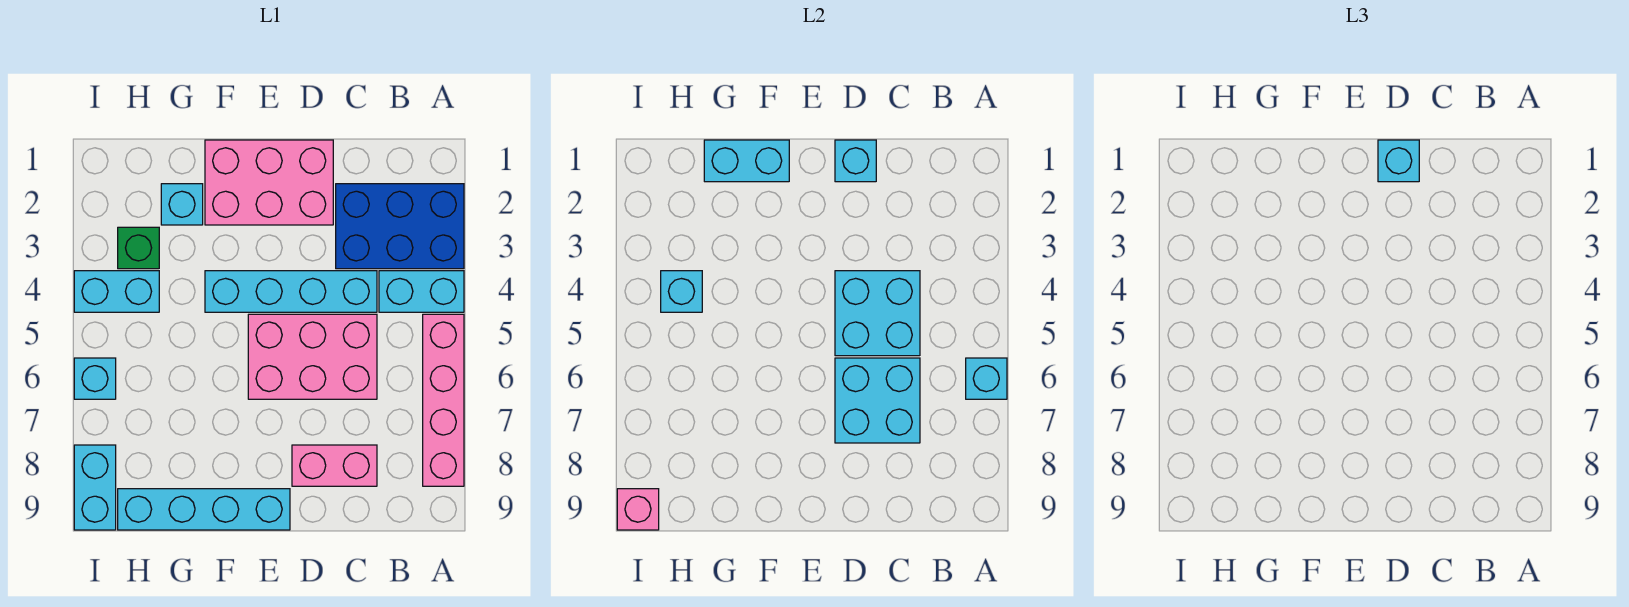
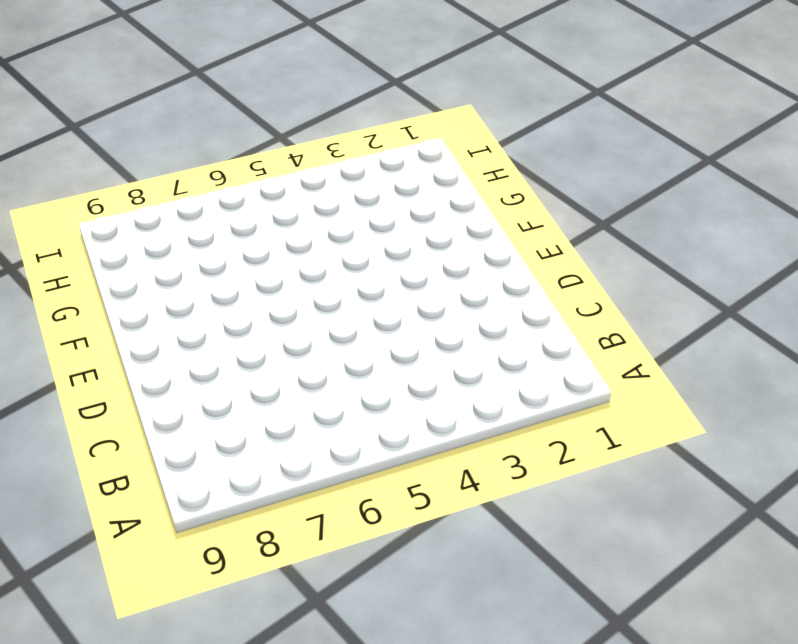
none -> blue 2x3 brick [336,184,464,269]
none -> cyan 1x2 brick [379,271,464,312]
none -> pink 1x4 brick [423,314,464,486]

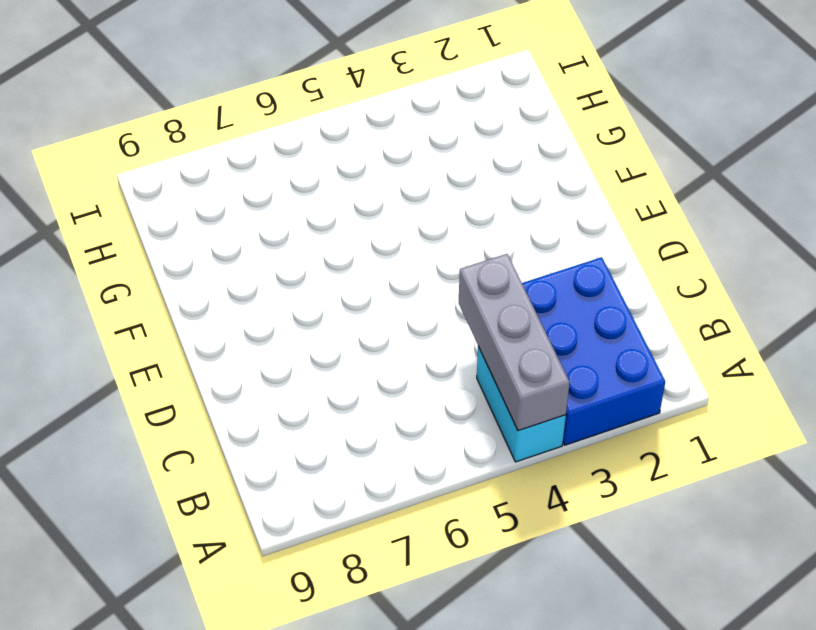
grey 1x3 brick [459,254,570,431] -> cyan 2x2 brick [835,271,920,356]
none -> pink 1x4 brick [423,314,464,486]
none -> cyan 1x4 brick [205,271,377,312]
none -> pink 2x3 brick [248,314,377,399]

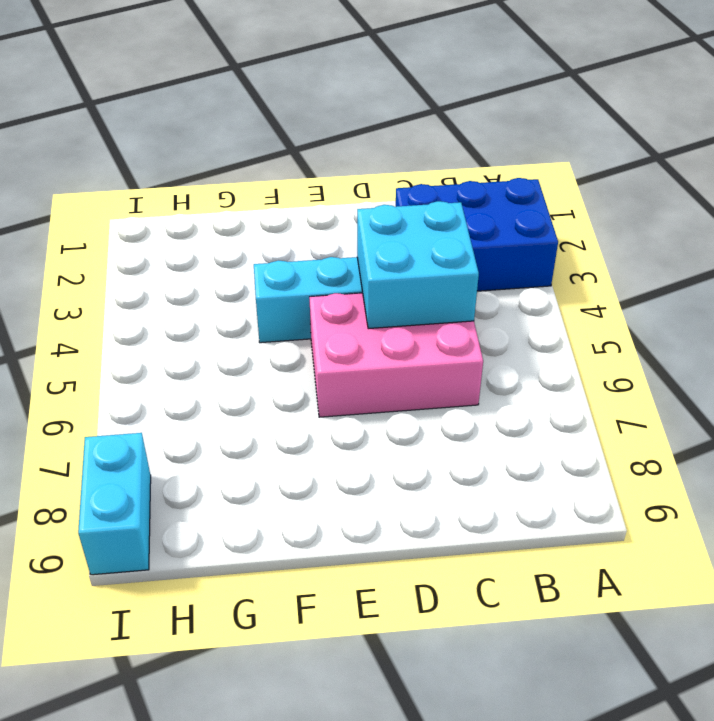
none -> cyan 1x2 brick [379,271,464,312]
none -> pink 1x4 brick [423,314,464,486]
none -> pink 1x2 brick [292,445,377,486]

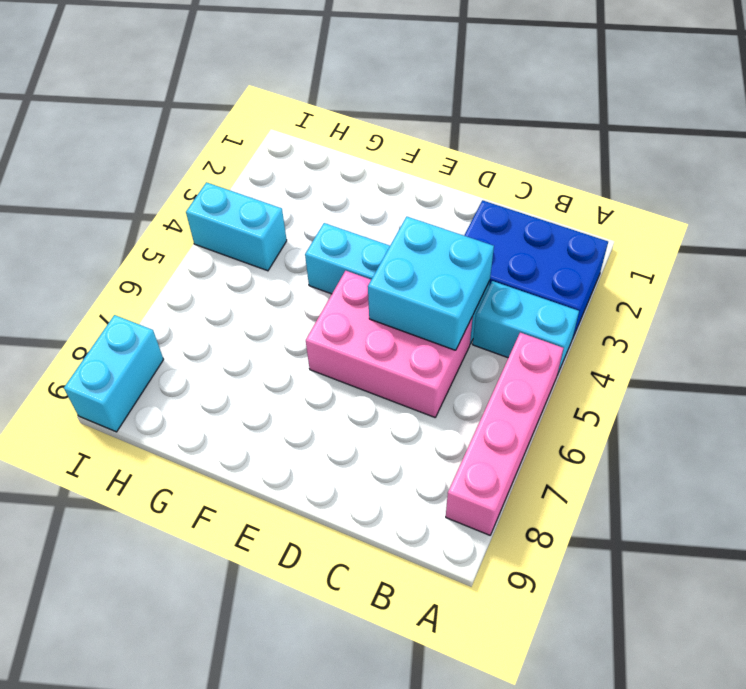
none -> pink 1x2 brick [292,445,377,486]
none -> pink 2x3 brick [205,140,333,225]
none -> cyan 1x4 brick [118,489,290,530]

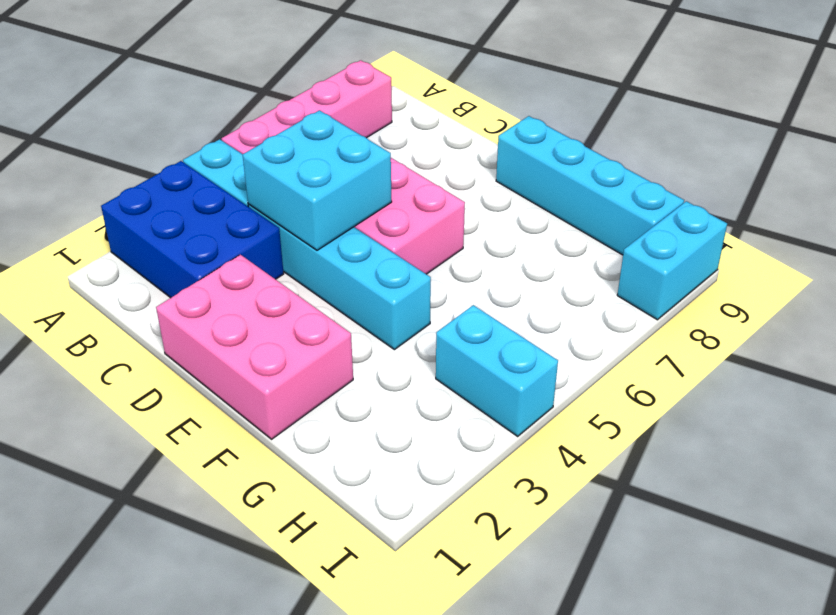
none -> pink 1x2 brick [292,445,377,486]
none -> cyan 1x1 brick [161,184,203,225]
none -> green 1x1 brick [118,227,159,269]

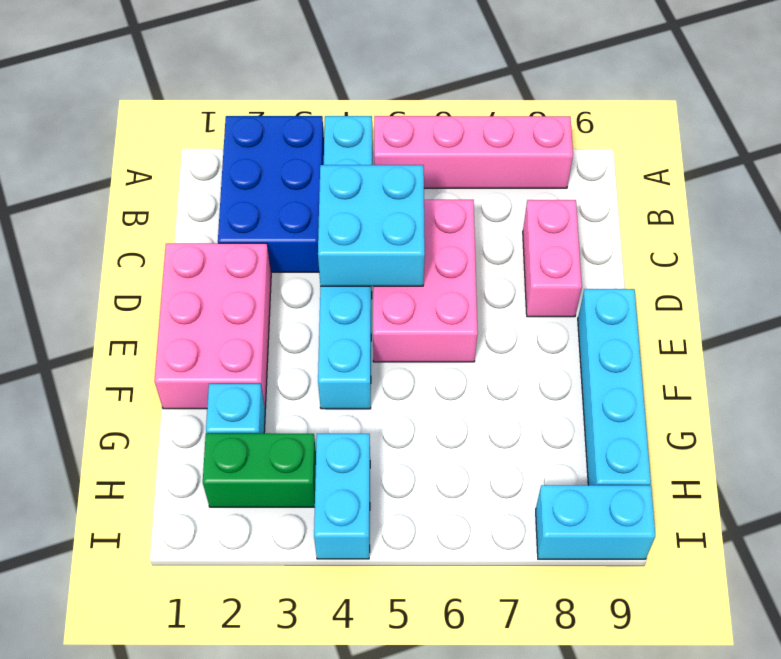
green 1x2 brick [203,433,316,507] -> green 1x1 brick [118,227,159,269]
none -> cyan 1x1 brick [74,358,116,399]
none -> cyan 1x1 brick [966,358,1007,399]
none -> cyan 2x2 brick [835,358,920,443]

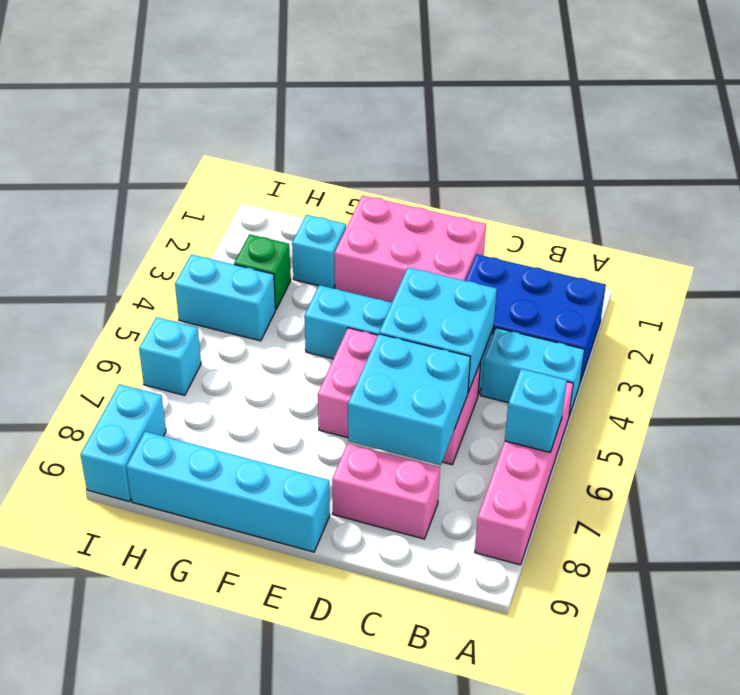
none -> cyan 1x1 brick [835,140,876,182]
none -> cyan 1x2 brick [704,140,789,182]
none -> cyan 1x1 brick [661,271,702,312]

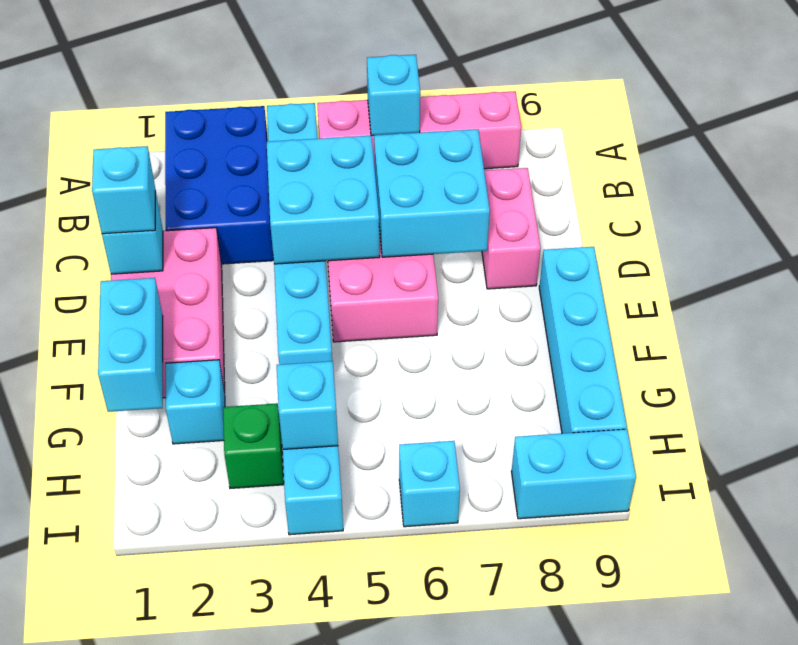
none -> pink 1x1 brick [617,489,659,530]

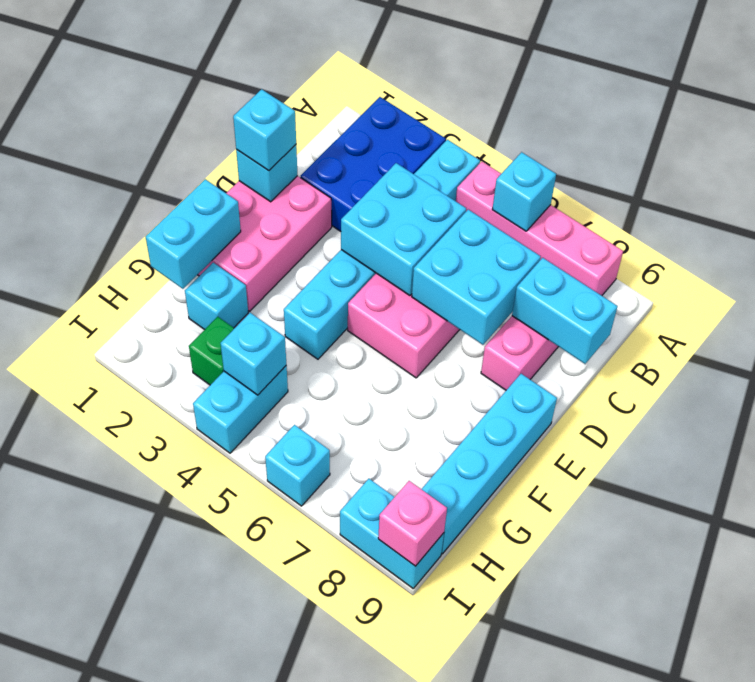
cyan 1x2 brick [512,258,617,364] -> none

